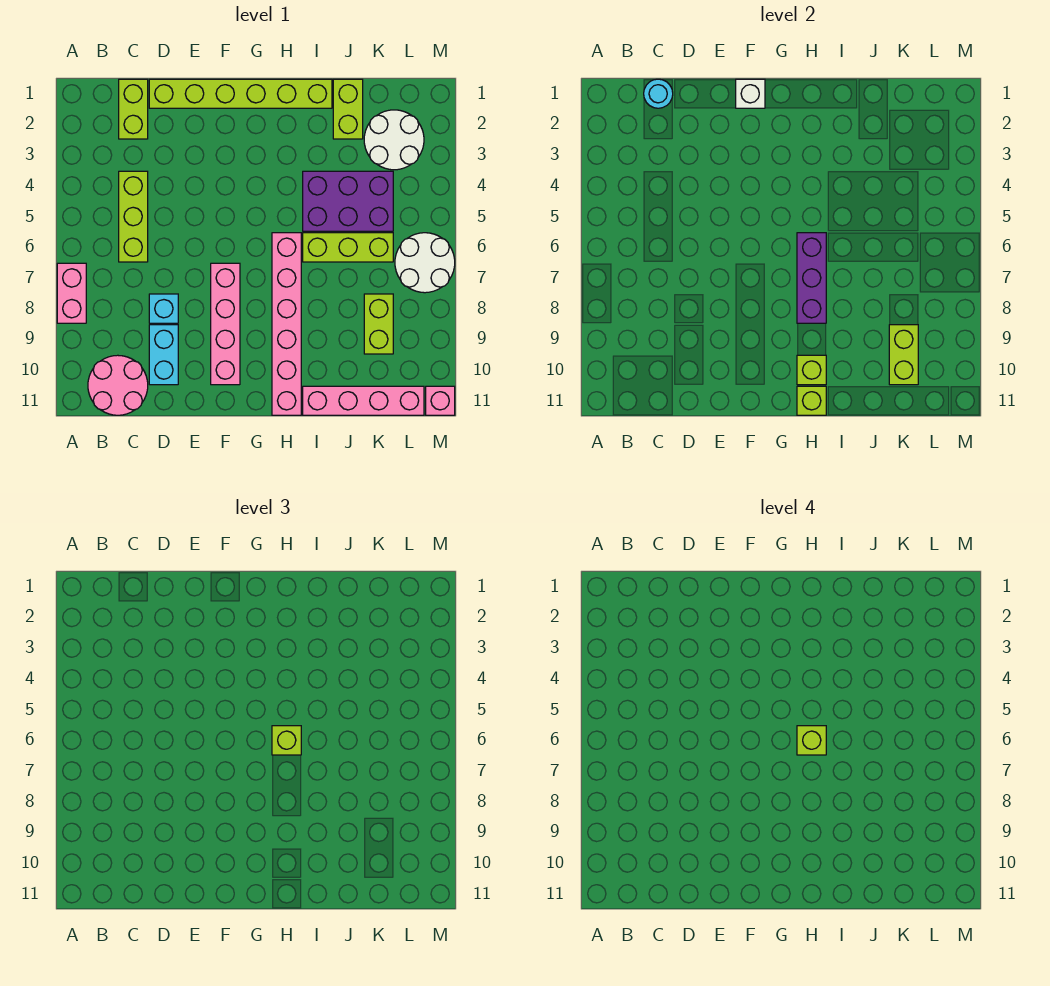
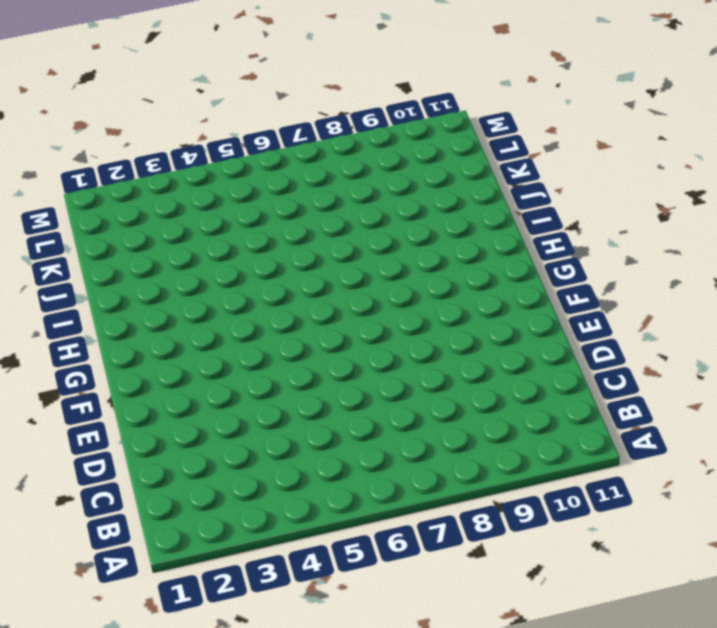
none -> pink 1x2 brick [57,263,86,323]
none -> pink 2x2 round brick [88,355,148,415]
none -> lime 1x2 brick [119,79,148,139]

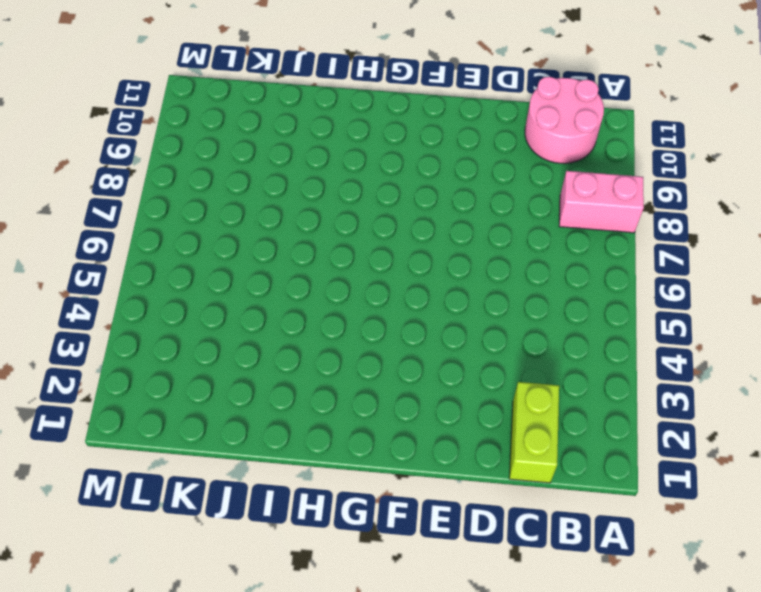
pink 1x2 brick [559,171,644,233] -> pink 1x2 brick turned to [57,263,86,323]
none -> lime 1x3 brick [119,171,148,262]
none -> lime 1x6 brick [149,79,332,108]
none -> cyan 1x1 brick [149,294,178,323]

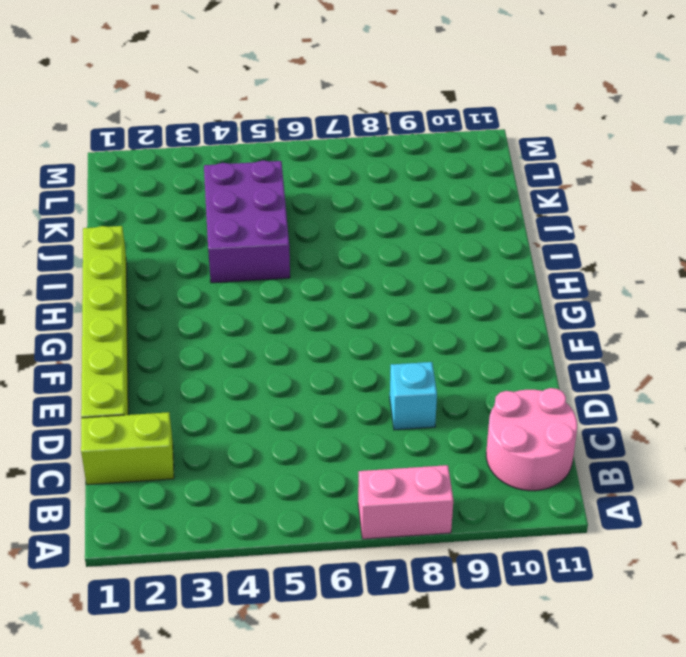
none -> lime 1x3 brick [119,171,148,262]
none -> cyan 1x2 brick [149,325,178,385]
none -> pink 1x4 brick [211,263,240,385]

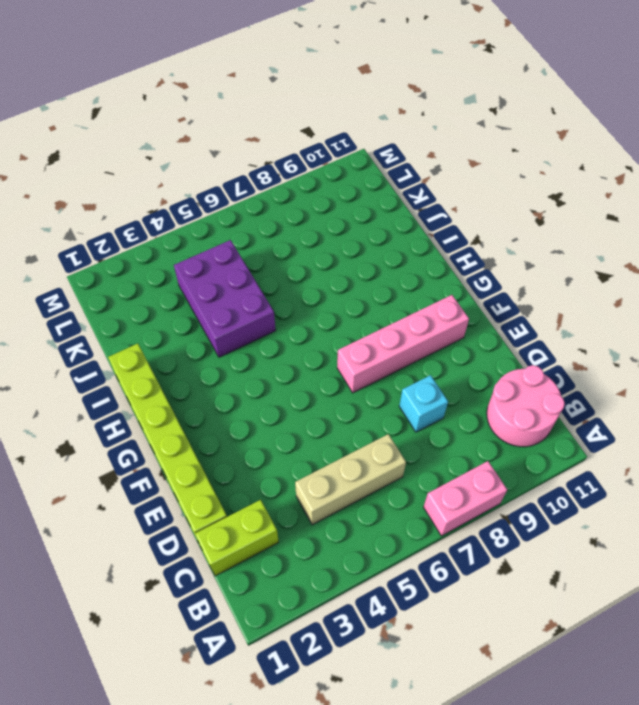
tan 1x3 brick [295,434,406,525] -> lime 1x3 brick [119,171,148,262]
none -> cyan 1x2 brick [149,325,178,385]
none -> pink 1x6 brick [272,233,301,415]
none -> lime 1x3 brick [303,233,393,262]

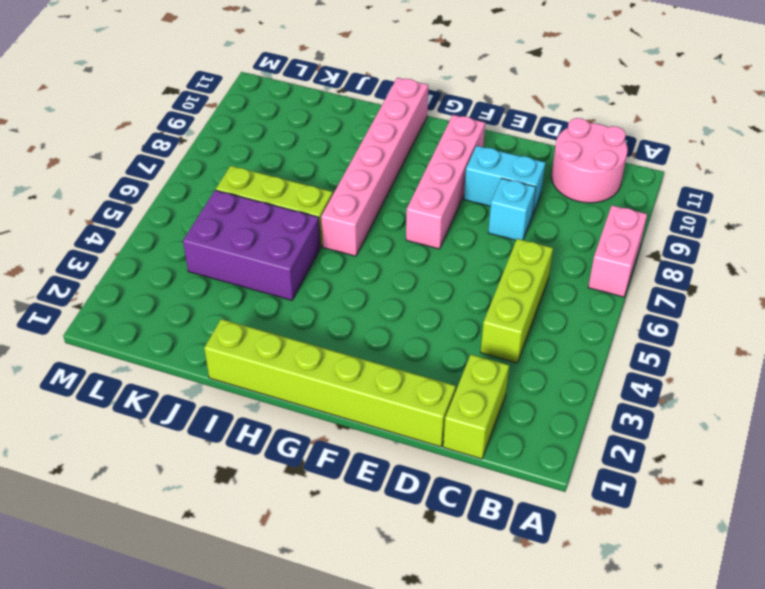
cyan 1x2 brick [464,146,545,216] -> cyan 1x2 brick turned to [149,325,178,385]
none -> pink 1x4 brick [303,386,424,415]
none -> lime 1x2 brick [333,79,363,139]
none -> white 2x2 round brick [364,110,424,170]

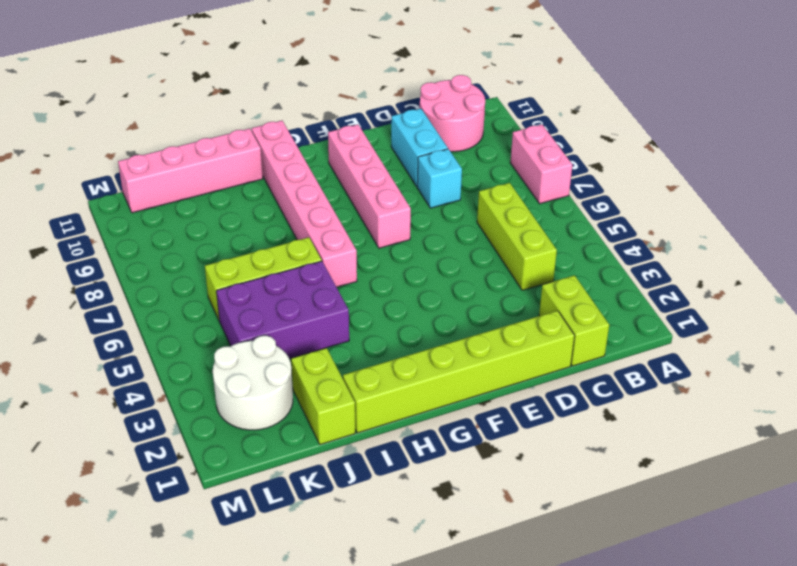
none -> lime 1x2 brick [364,294,393,354]
none -> white 2x2 round brick [395,233,455,293]
none -> pink 1x1 brick [426,386,455,415]

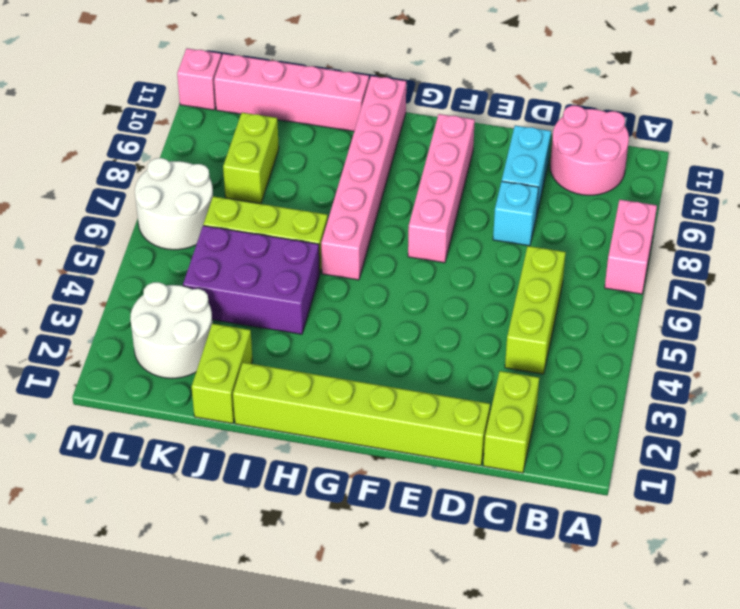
none -> cyan 1x1 round brick [644,79,673,108]
none -> white 1x1 brick [736,79,765,108]
none -> purple 1x3 brick [797,233,826,323]

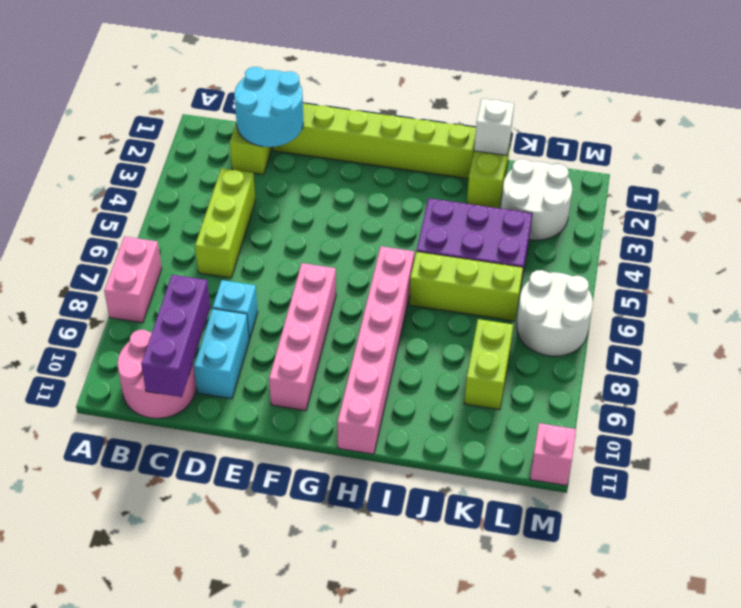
cyan 2x2 round brick [234,67,304,147] -> cyan 1x1 round brick [644,79,673,108]
purple 1x3 brick [141,275,210,397] -> purple 1x3 brick moved to [797,233,826,323]
white 1x1 brick [474,99,514,155] -> white 1x1 brick moved to [736,79,765,108]
none -> pink 1x4 brick [303,386,424,415]
none -> lime 1x1 brick [797,355,826,385]
none -> lime 1x1 brick [797,386,826,415]

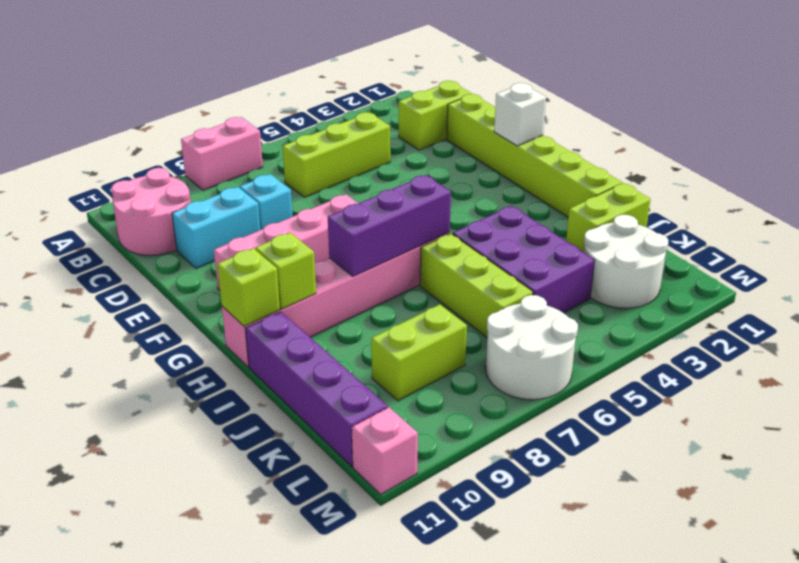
purple 1x4 brick [245,312,388,466] -> pink 1x4 brick [303,386,424,415]
none -> cyan 1x1 round brick [644,79,673,108]
none -> lime 1x2 brick [889,325,918,385]
none -> lime 1x1 brick [272,726,301,755]

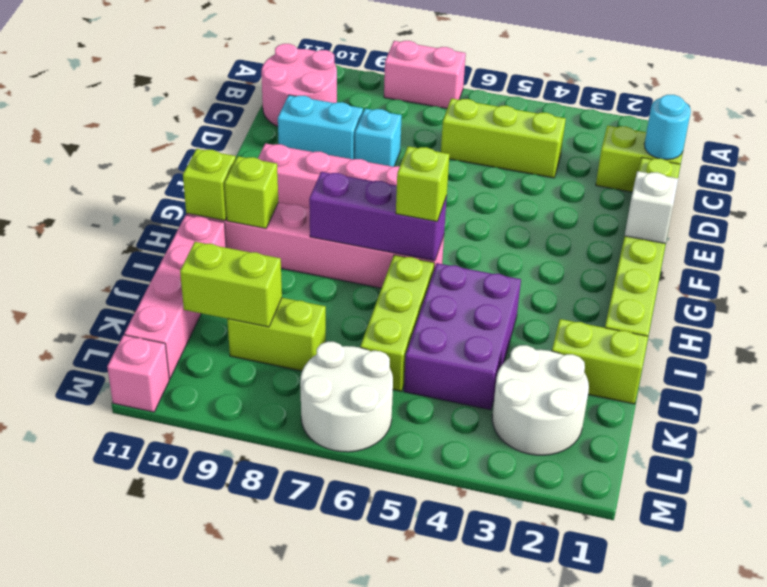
none -> lime 1x1 brick [797,726,826,755]

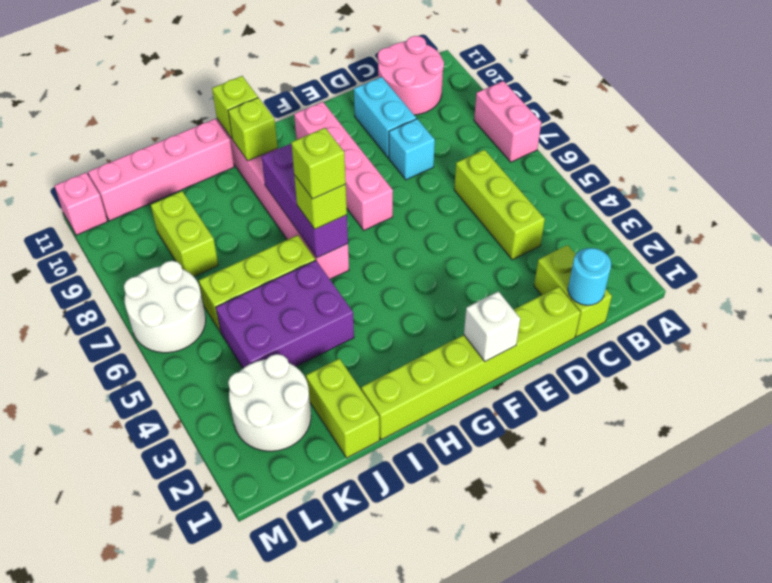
none -> lime 1x2 brick [889,325,918,385]

